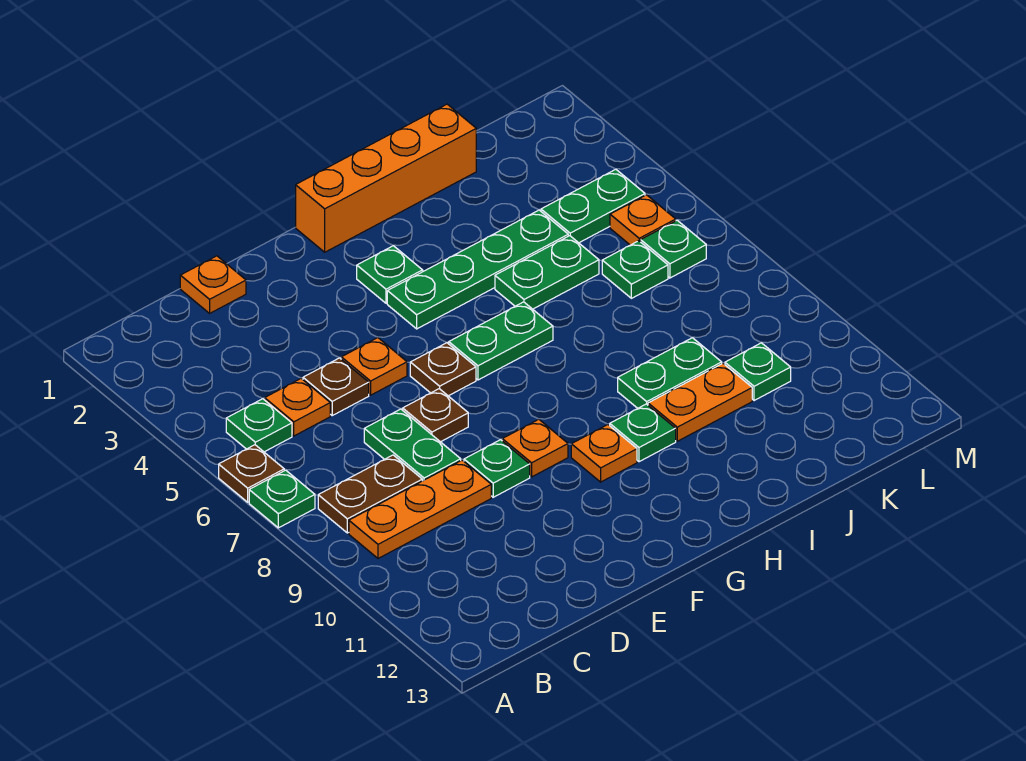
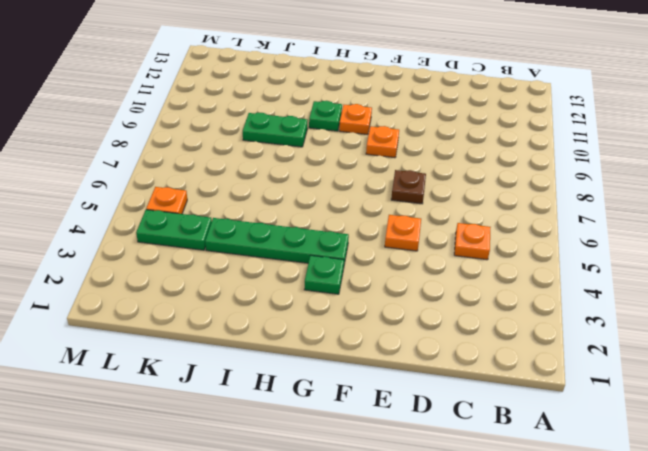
none -> brown 1x1 plate [219,445,284,502]
none -> green 1x1 plate [249,470,315,528]
none -> green 1x1 plate [226,399,292,452]

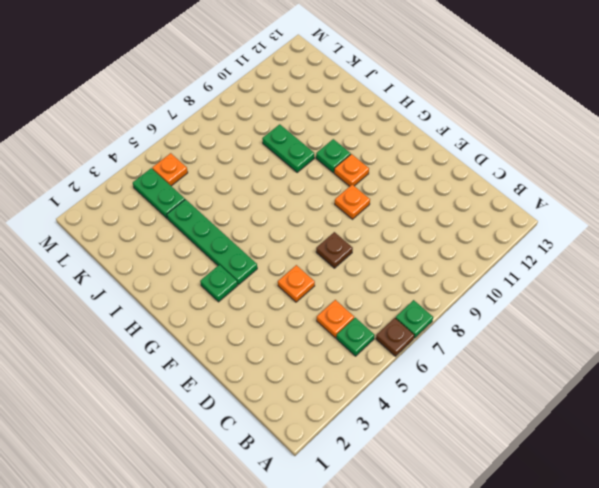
none -> brown 1x2 plate [318,455,422,533]
none -> orange 1x3 plate [349,460,491,558]
none -> orange 1x1 plate [180,256,246,313]

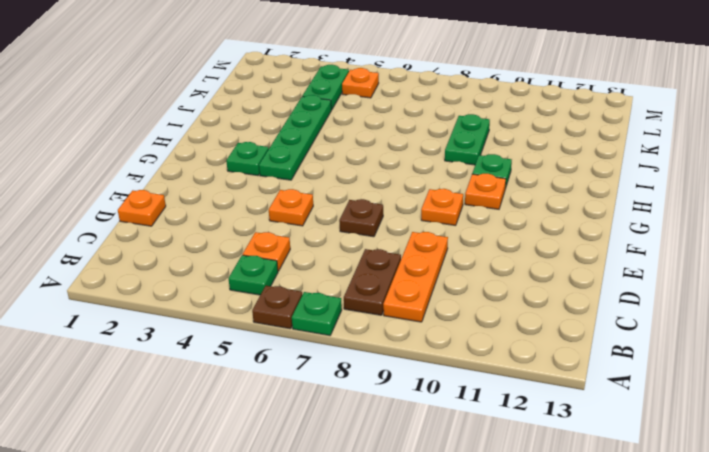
none -> brown 1x1 plate [303,358,369,415]
none -> green 1x2 plate [364,409,461,481]
none -> green 1x1 plate [464,440,530,497]

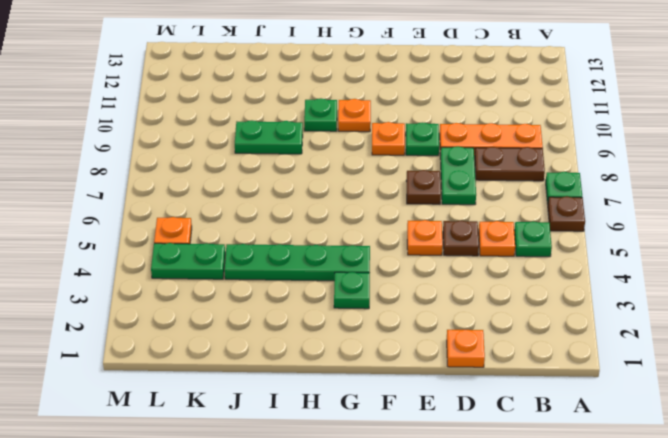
none -> brown 1x1 plate [410,343,476,396]
none -> orange 1x4 brick [296,104,476,252]
none -> green 1x2 plate [449,302,553,380]

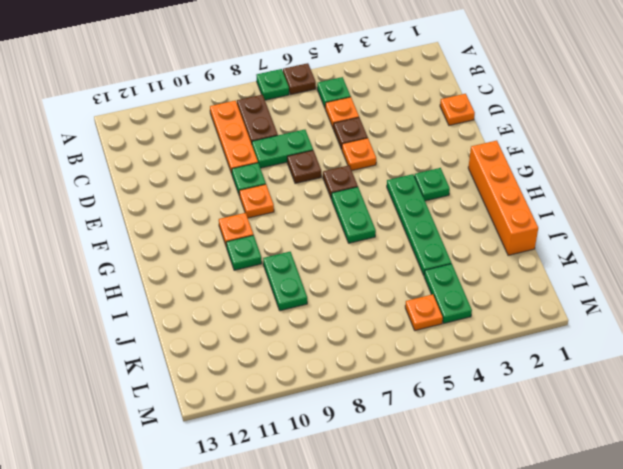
none -> green 1x2 plate [495,236,599,309]
none -> orange 1x2 plate [648,363,752,441]
none -> green 1x1 plate [602,241,668,298]

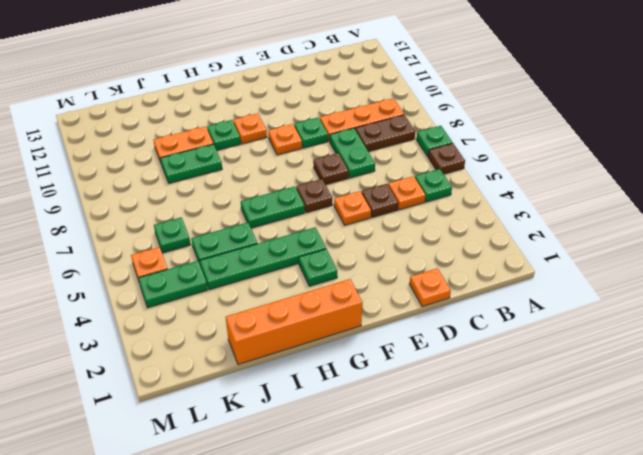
none -> green 1x1 plate [725,343,791,401]
none -> green 1x1 plate [641,220,706,278]

